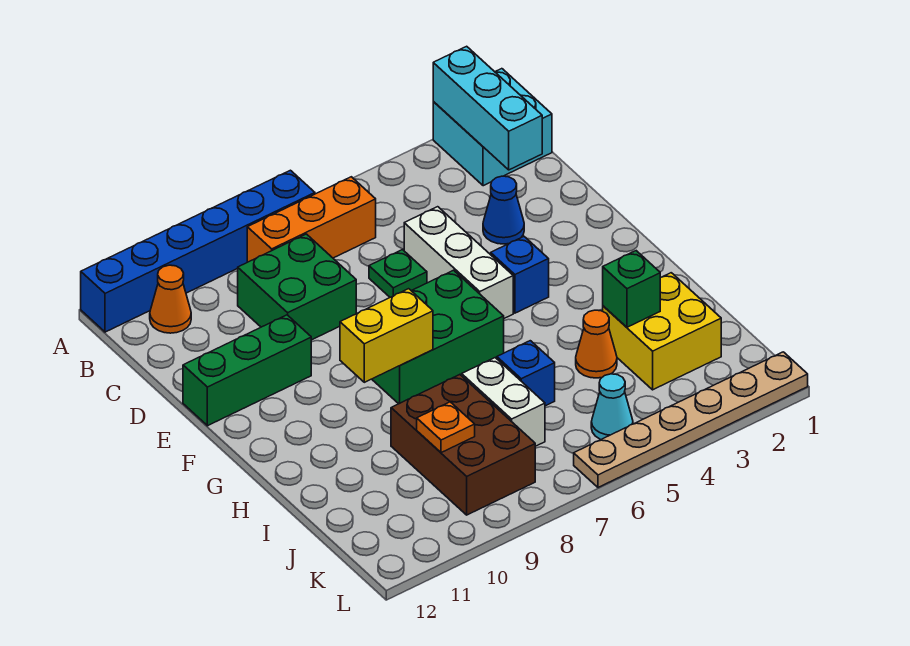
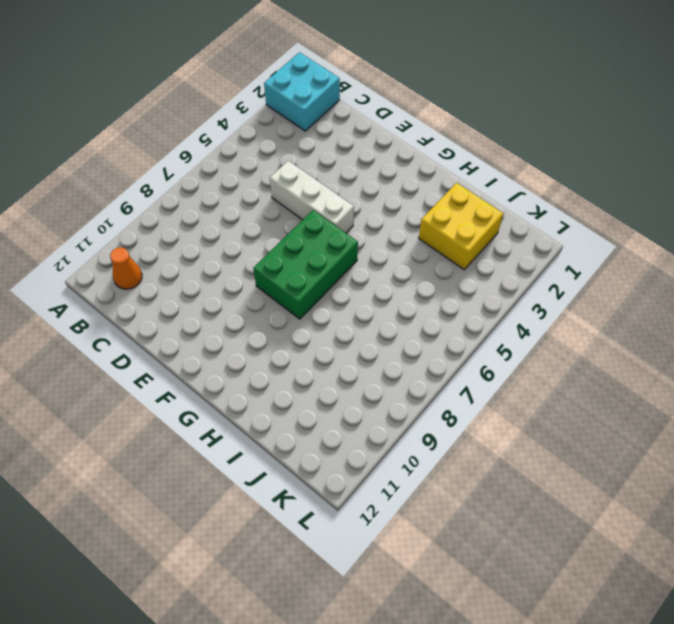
none -> blue 1x6 brick [81,170,315,332]
none -> orange 1x3 brick [247,177,376,262]
none -> green 2x2 brick [238,234,356,340]

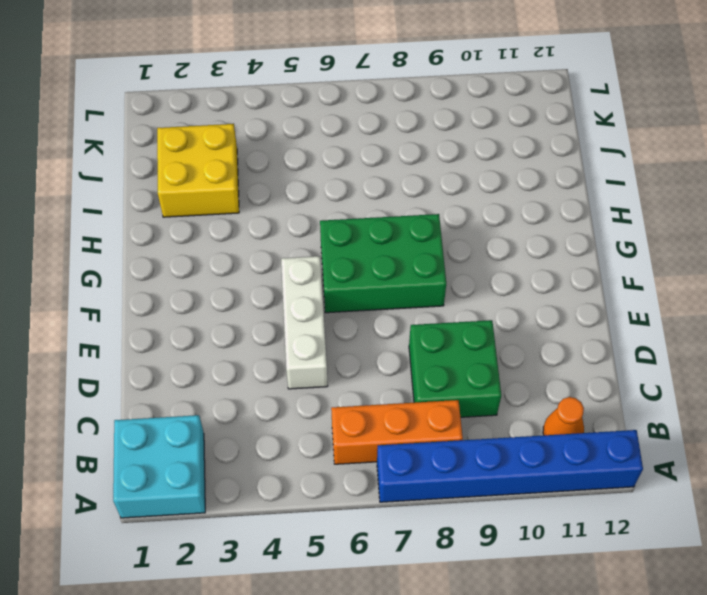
none -> blue 1x1 cone [483,176,524,244]
none -> green 1x1 plate [369,250,427,297]
none -> green 1x3 brick [183,315,311,426]

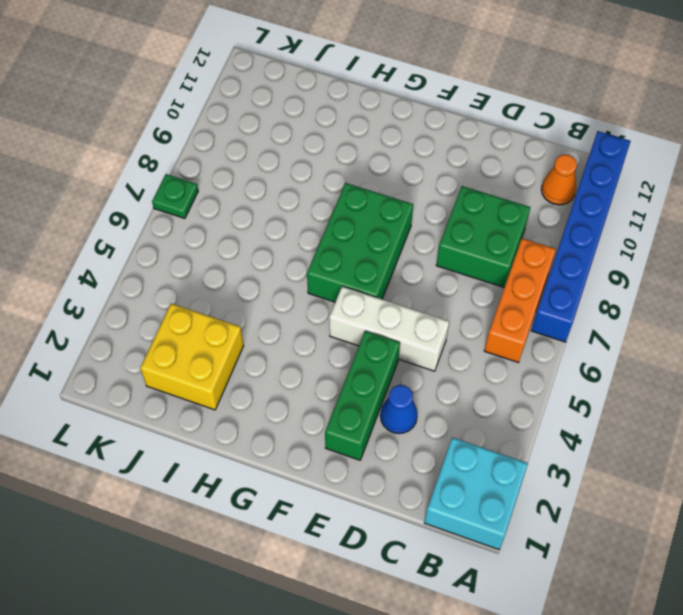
green 1x3 brick [325,331,400,460] -> green 1x3 brick moved to [183,315,311,426]
green 1x1 plate [152,174,198,219] -> green 1x1 plate moved to [369,250,427,297]
none -> blue 1x1 brick [491,237,549,313]
none -> orange 1x1 cone [576,310,617,378]
none -> blue 1x1 brick [497,341,555,406]

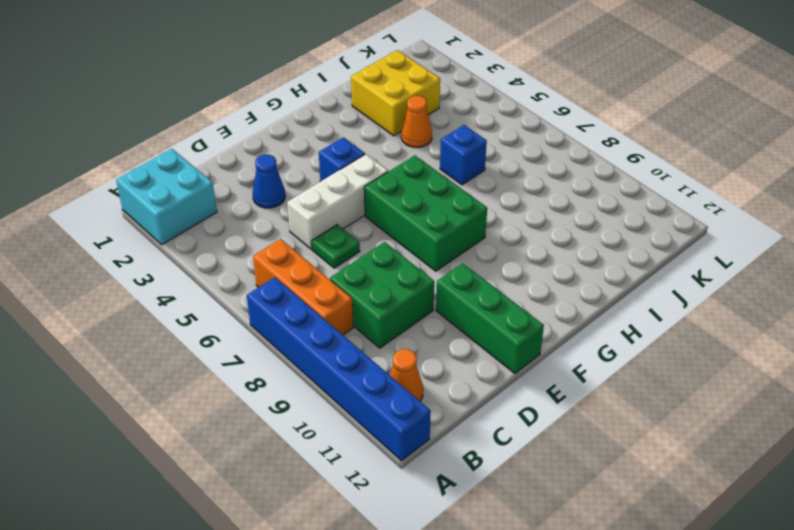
none -> white 1x2 brick [462,358,545,446]
none -> brown 2x3 brick [391,375,535,515]
none -> cyan 1x1 cone [591,374,633,439]

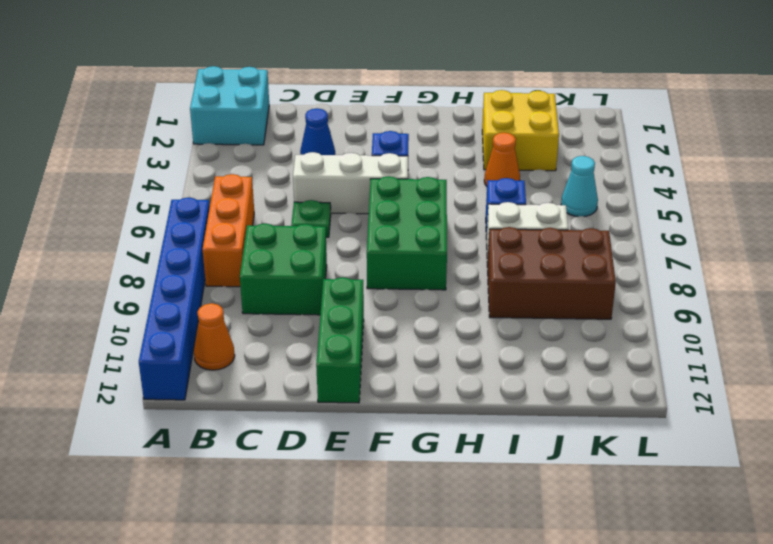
none -> tan 1x6 plate [574,352,808,487]
none -> cyan 1x3 brick [433,46,542,170]
none -> yellow 1x2 brick [340,289,433,382]

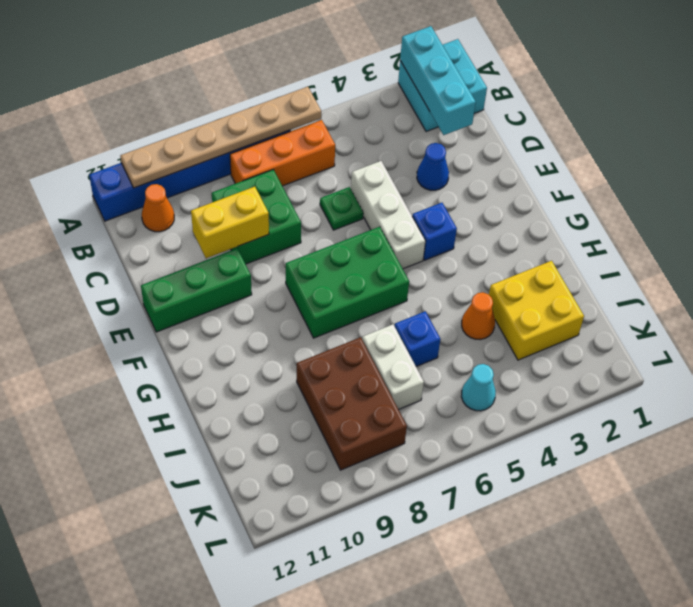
tan 1x6 plate [120,87,321,188] -> tan 1x6 plate moved to [574,352,808,487]
yellow 1x2 brick [191,187,269,258] -> yellow 1x2 brick moved to [340,289,433,382]
none -> green 1x1 brick [603,251,660,327]
none -> orange 1x1 plate [417,402,475,453]

